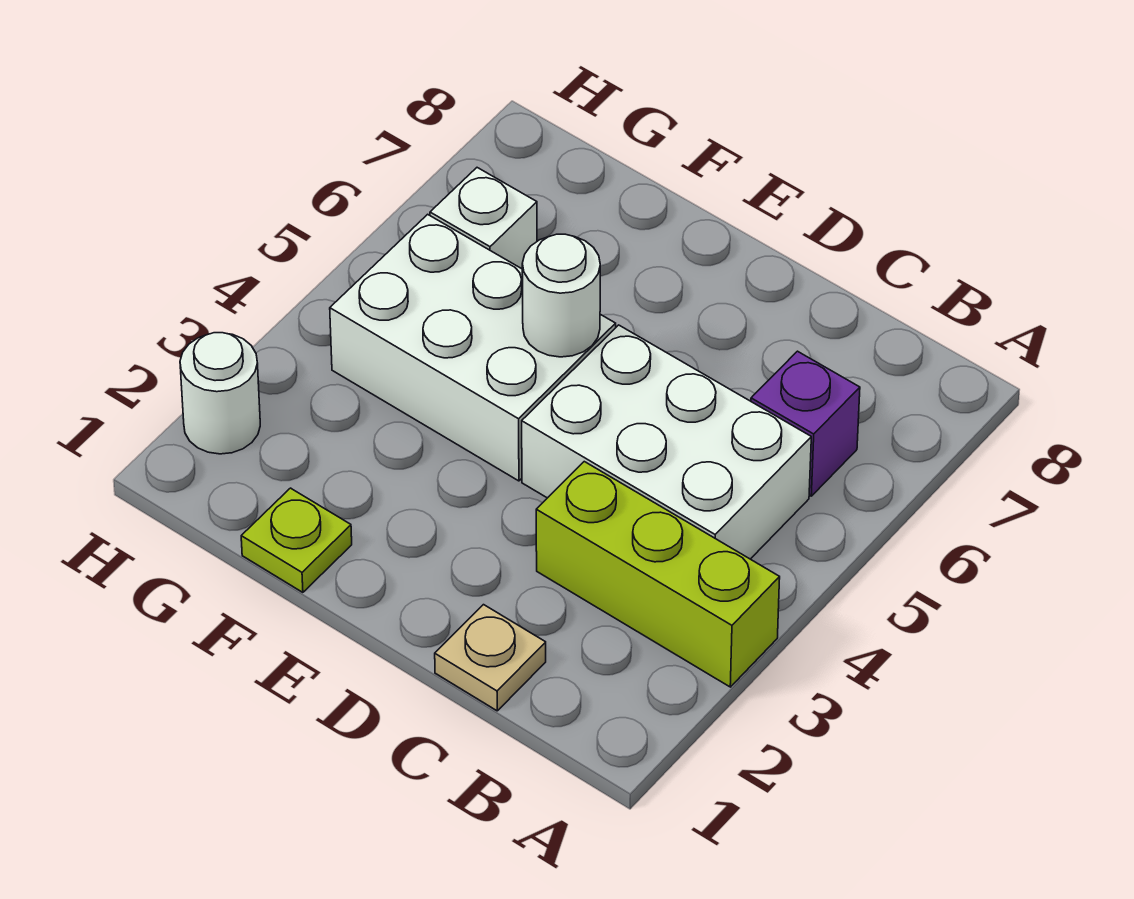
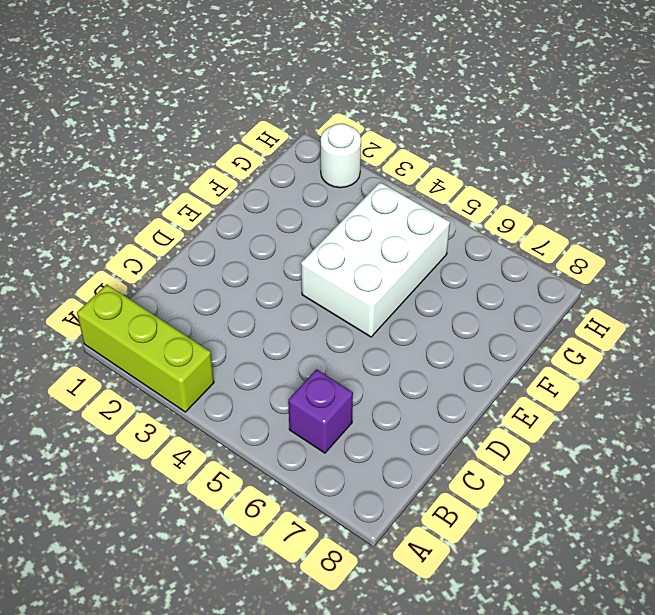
lime 1x3 brick [77,284,214,412] -> lime 1x3 brick turned to [536,462,780,687]
none -> white 2x3 brick [522,325,811,559]
none -> tan 1x1 plate [435,605,546,711]

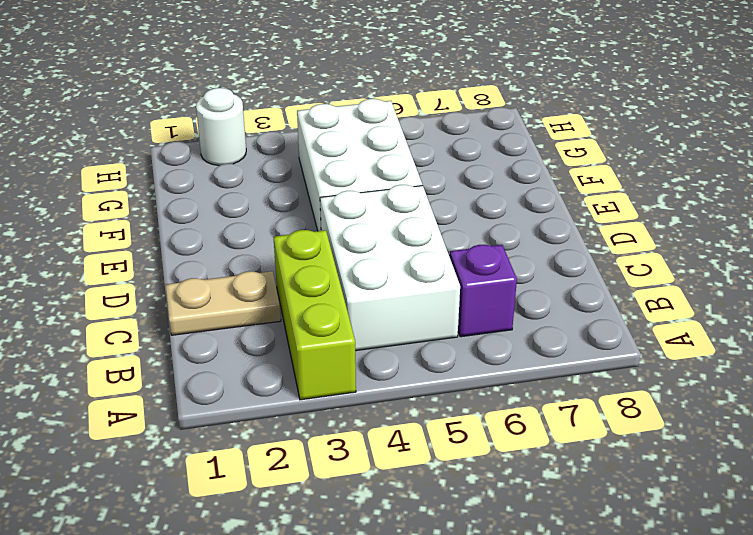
tan 1x2 plate [166,271,281,335] -> tan 1x1 plate [435,605,546,711]
none -> lime 1x1 plate [241,488,352,592]
none -> white 1x1 brick [430,168,537,269]

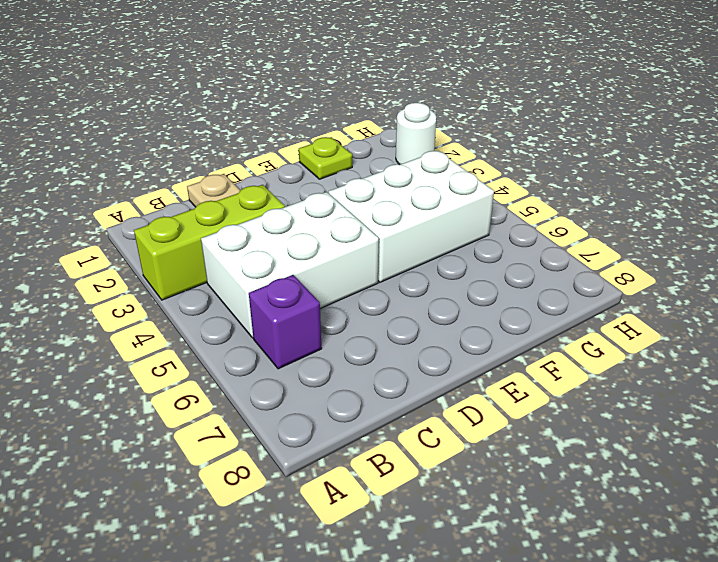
none -> white 1x1 brick [430,168,537,269]
none -> white 1x1 round brick [522,234,600,357]

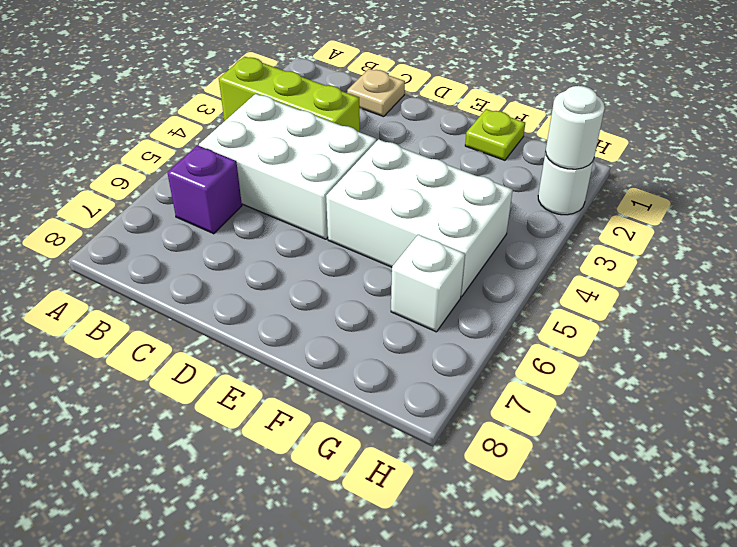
white 1x1 round brick [546,86,605,169] -> white 1x1 round brick moved to [522,234,600,357]

